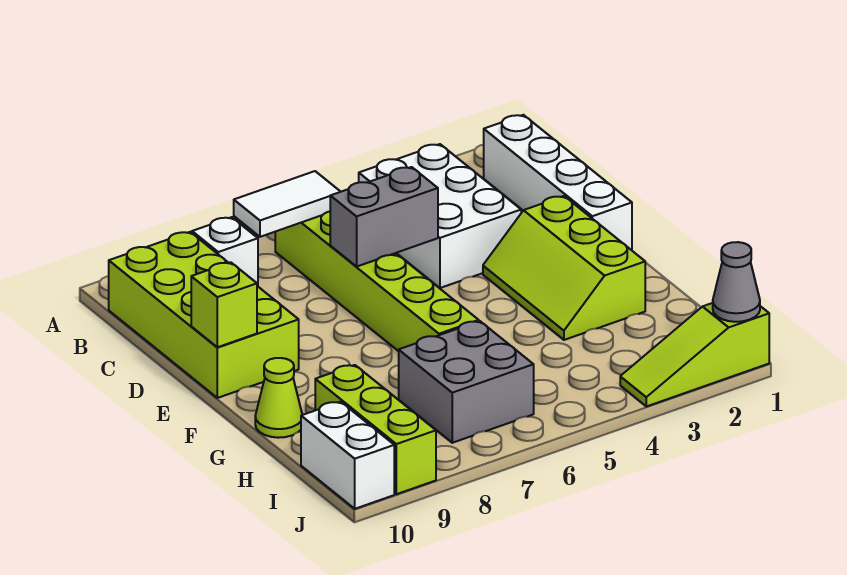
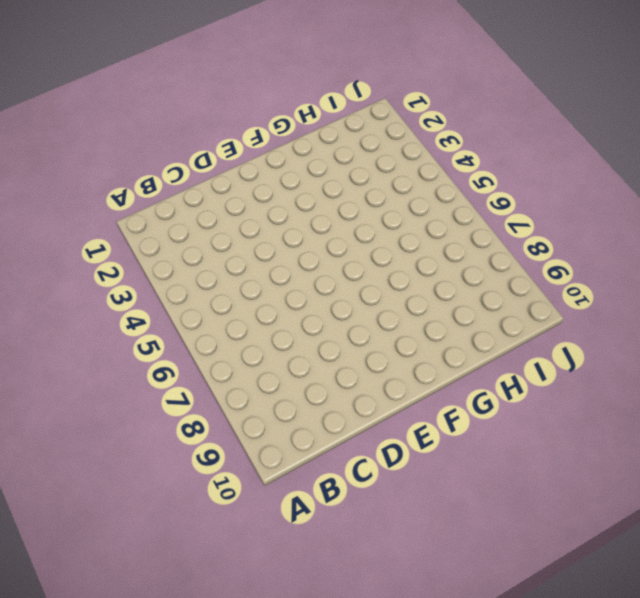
none -> white 1x4 brick [484,115,632,250]
none -> white 2x3 brick [359,144,521,288]
none -> lime 1x6 brick [275,212,479,351]

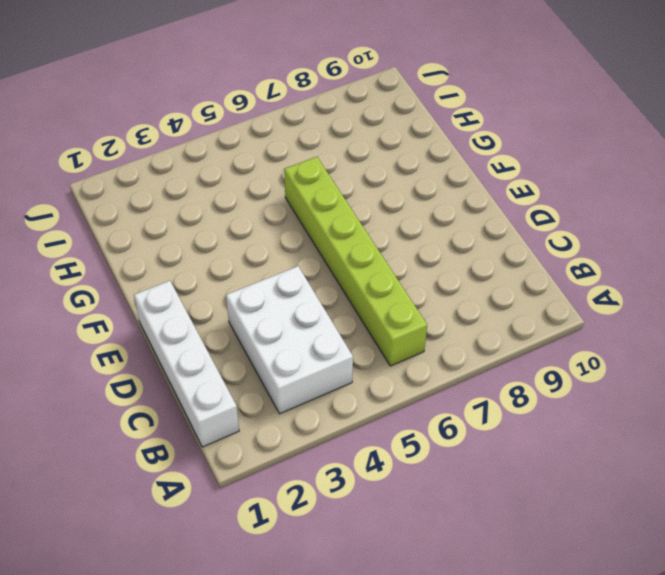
none -> white 1x1 brick [192,217,258,286]
none -> lime 2x4 brick [109,232,299,398]
none -> lime 2x3 slope [483,196,645,340]

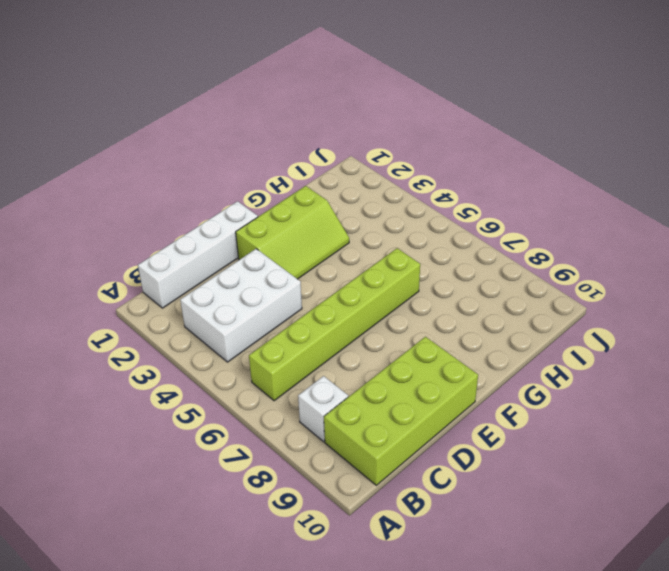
none -> lime 1x1 cone [255,358,302,438]
none -> grey 2x2 brick [399,321,534,443]
none -> lime 1x3 brick [315,365,436,494]

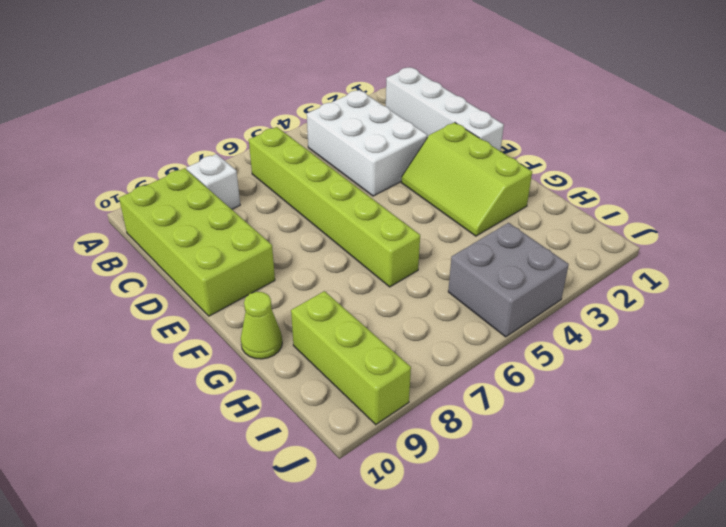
grey 2x2 brick [448,223,569,337] -> grey 2x2 brick moved to [399,321,534,443]
none -> white 1x2 brick [301,402,394,509]
none -> lime 1x3 slope [620,303,769,406]
none -> white 1x2 tile [234,171,341,237]

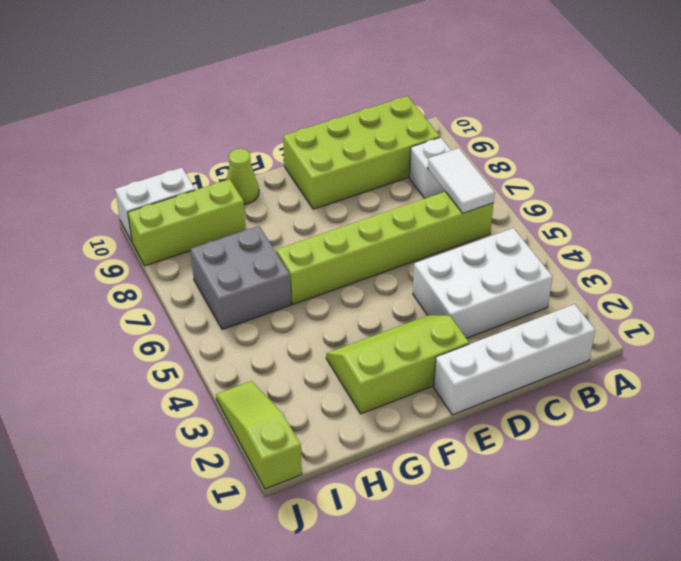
none -> grey 1x2 brick [330,167,438,266]
none -> lime 1x1 brick [191,262,257,347]
none -> grey 1x1 cone [713,242,760,322]

